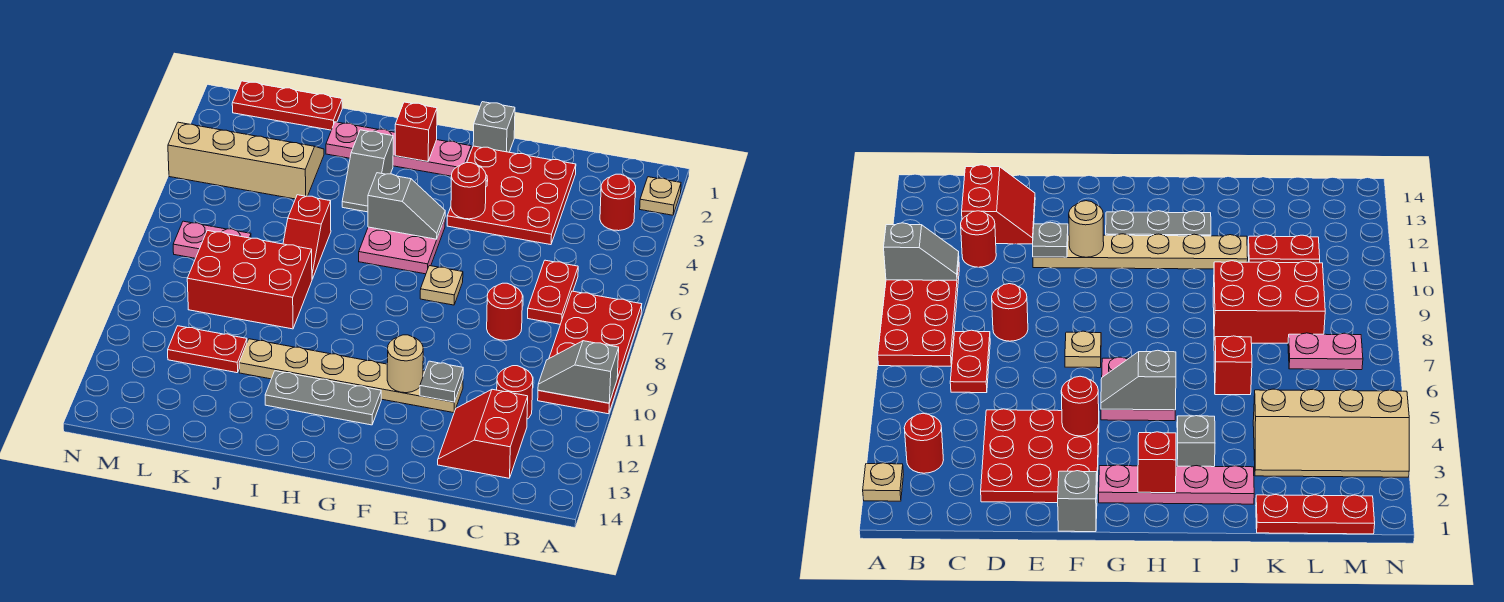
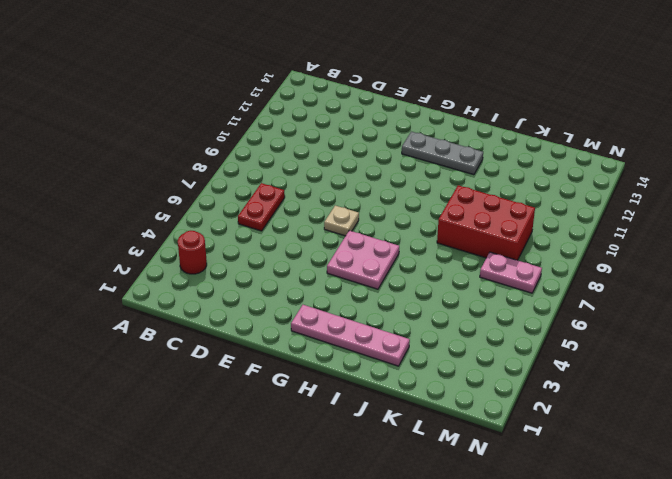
none -> tan 1x1 plate [640,177,681,215]
none -> red 2x4 plate [538,291,642,414]
none -> red 1x1 round brick [497,366,533,419]

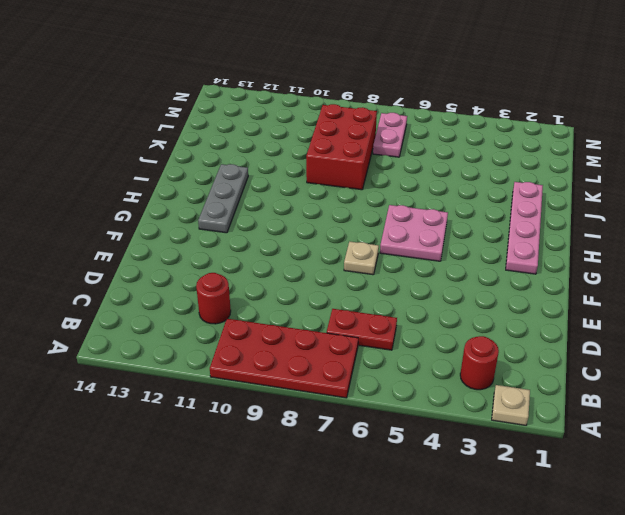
none -> red 2x2 slope [438,389,528,478]
none -> red 3x3 plate [447,146,576,245]
none -> red 1x1 round brick [487,283,523,340]

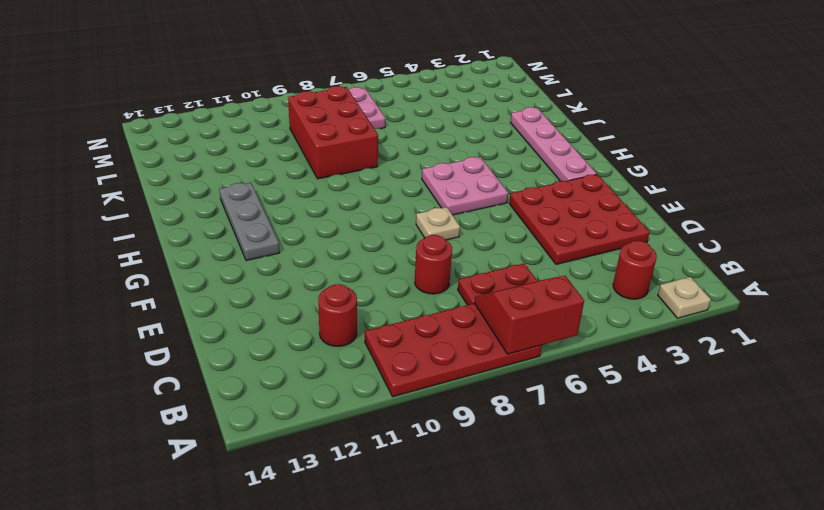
red 2x2 slope [474,276,584,354] -> red 2x2 slope moved to [438,389,528,478]
none -> tan 1x6 plate [239,339,463,413]
none -> grey 1x1 brick [473,102,515,152]
none -> grey 1x2 slope [342,130,393,212]

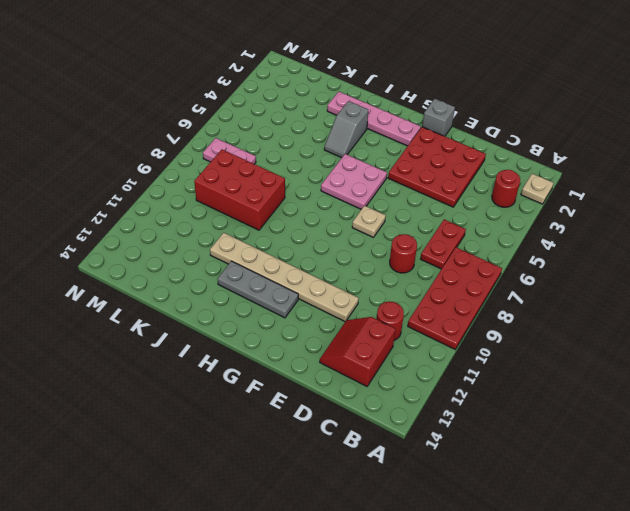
none -> red 1x2 slope [283,195,331,279]
none -> red 1x3 plate [232,81,342,130]
none -> tan 2x4 slope [168,122,324,199]

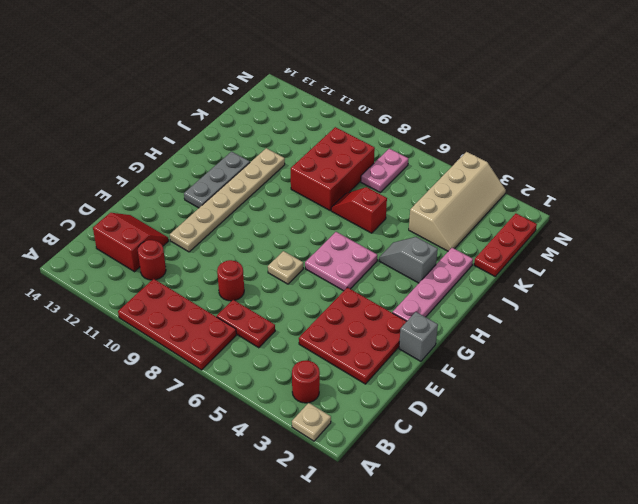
none -> red 1x2 plate [168,326,247,373]
none -> grey 1x2 slope [538,341,619,403]
none -> grey 1x1 plate [420,361,463,402]

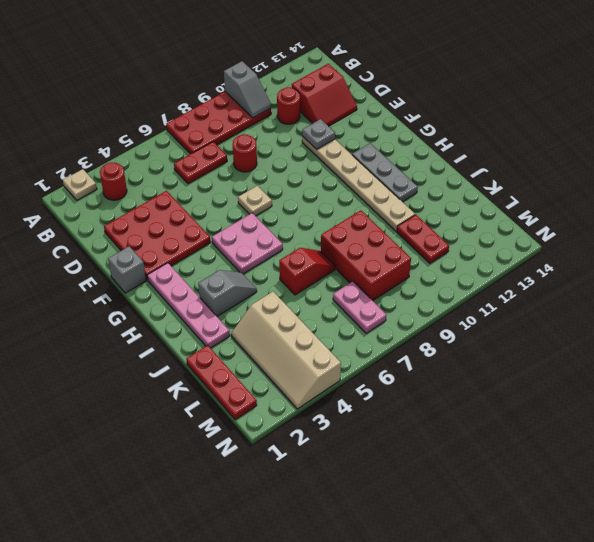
none -> red 1x1 round brick [451,163,486,219]
none -> tan 1x1 round brick [387,335,423,393]
none -> grey 1x2 slope [368,173,445,239]

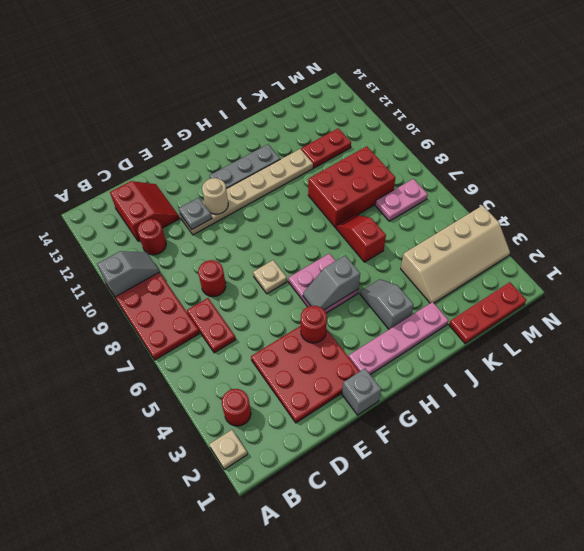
none -> red 1x1 brick [395,102,437,162]

